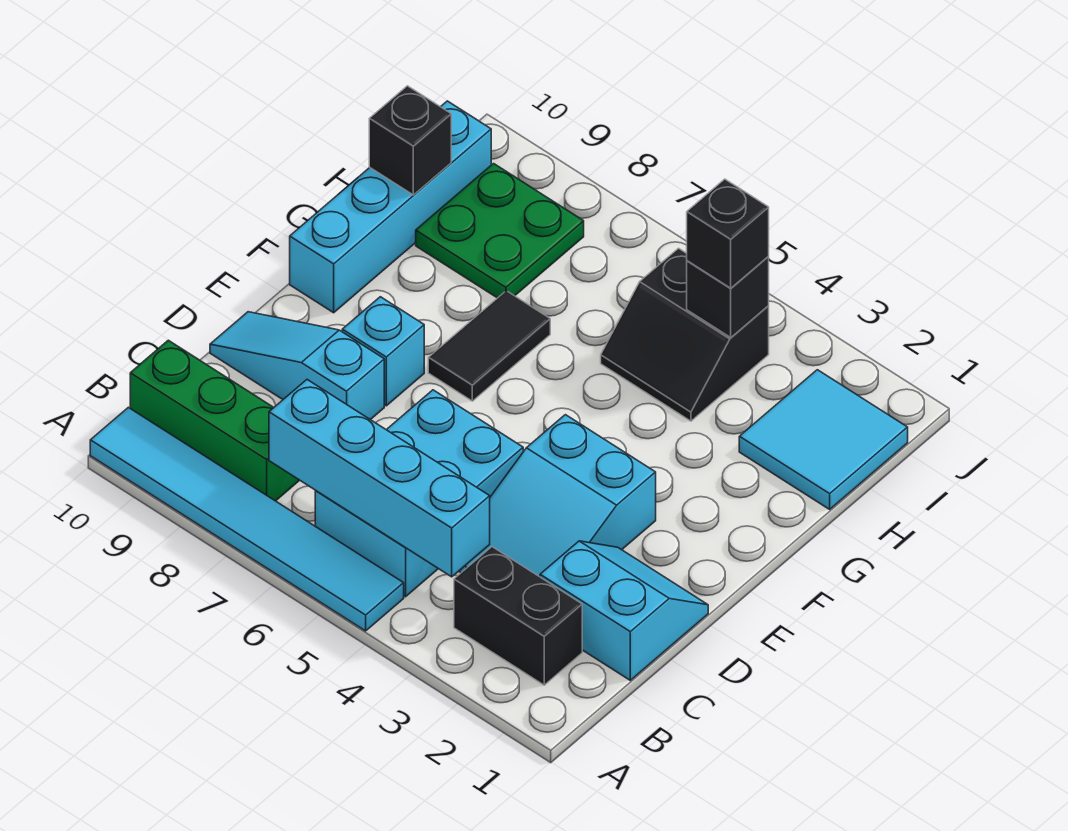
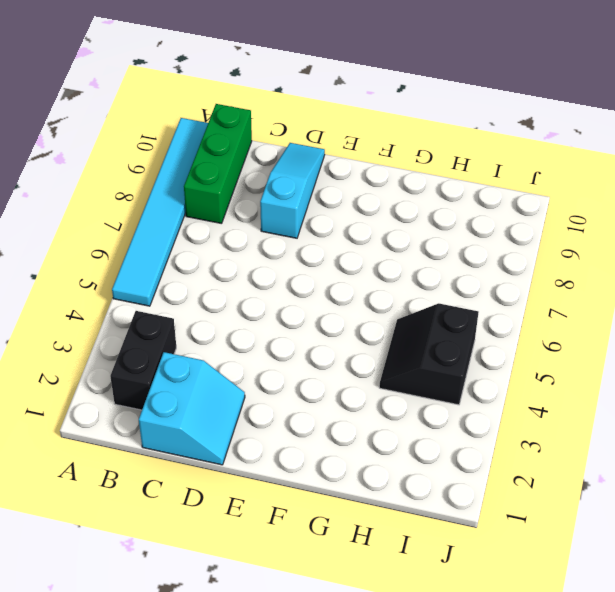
none -> cyan 2x3 brick [315,390,523,597]
none -> cyan 2x3 slope [459,415,656,577]
none -> cyan 1x1 brick [342,297,424,406]

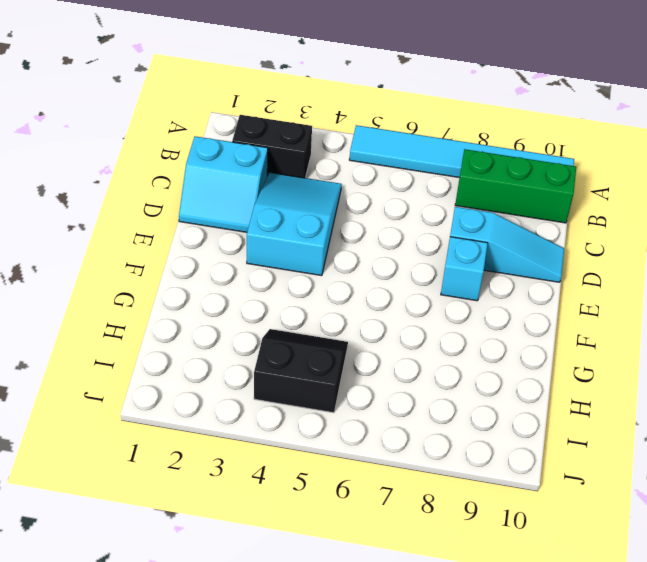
none -> cyan 2x3 brick [315,390,523,597]
none -> black 1x2 tile [428,291,550,401]
none -> cyan 1x4 brick [290,101,491,313]

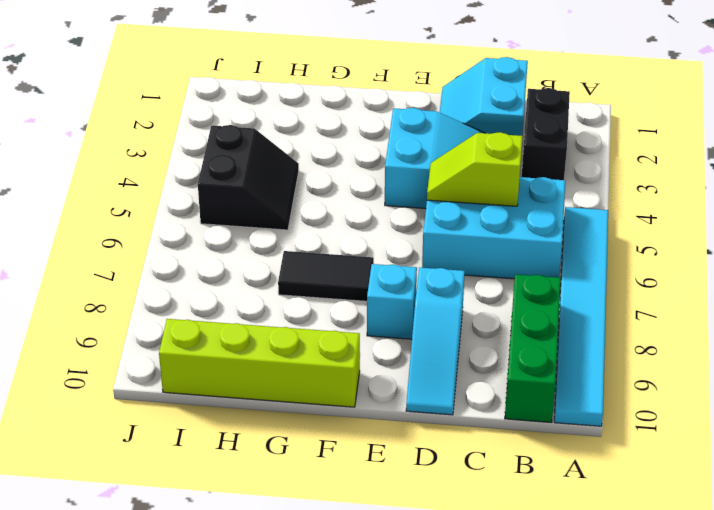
lime 1x2 slope [427,132,523,206] -> none
lime 1x4 brick [159,319,360,407] -> cyan 1x4 brick [290,101,491,313]
none -> cyan 2x2 tile [739,370,908,509]
none -> green 2x2 plate [416,164,584,298]
none -> cyan 1x4 brick [269,380,490,577]

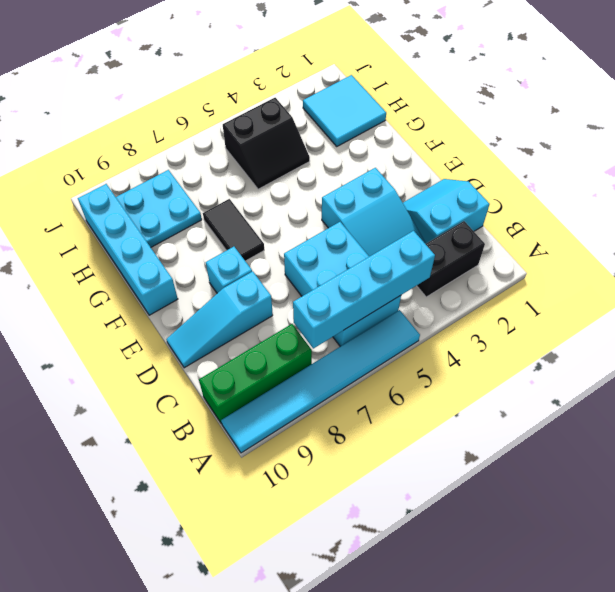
cyan 2x2 plate [116,170,202,247] -> green 2x2 plate [416,164,584,298]
none -> black 1x1 brick [369,86,451,195]
none -> black 1x1 brick [687,257,769,337]
none -> black 1x1 brick [687,179,769,288]

